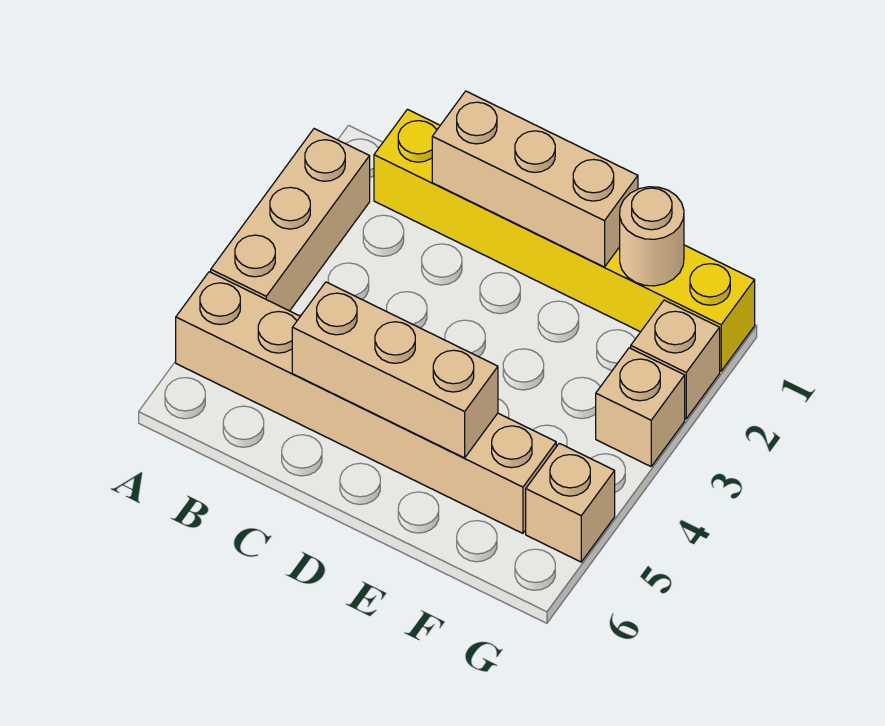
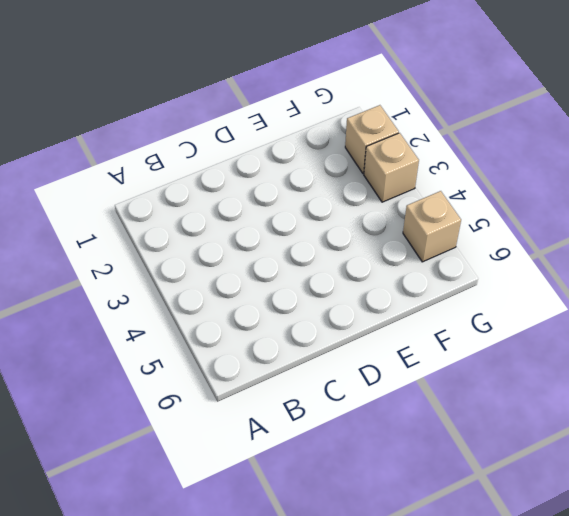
none -> tan 1x3 brick [211,129,370,311]
none -> tan 1x6 brick [176,272,556,533]

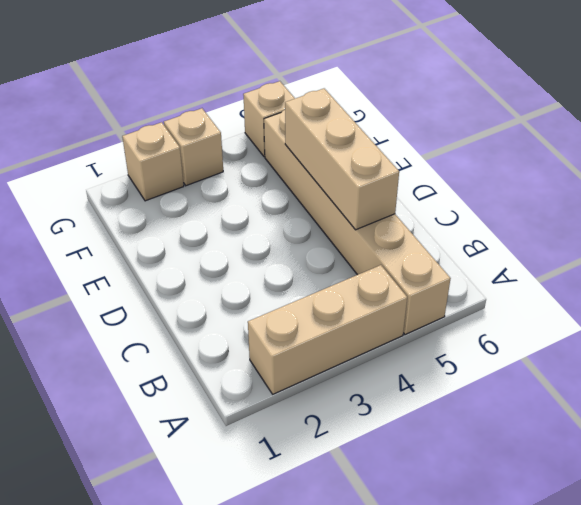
none -> yellow 1x6 brick [374,109,755,371]
none -> tan 1x3 brick [432,91,638,267]

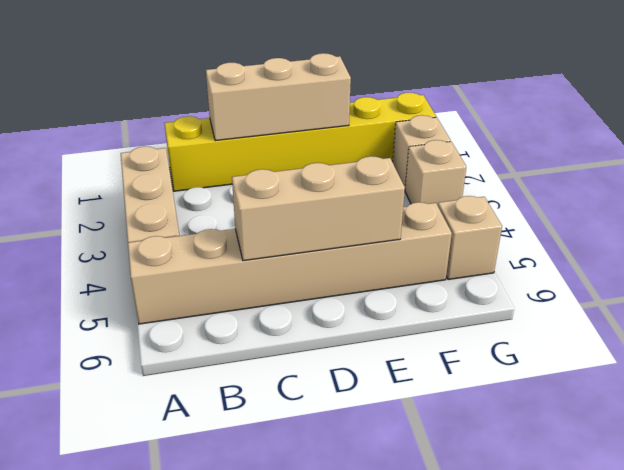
none -> tan 1x1 round brick [620,187,684,286]

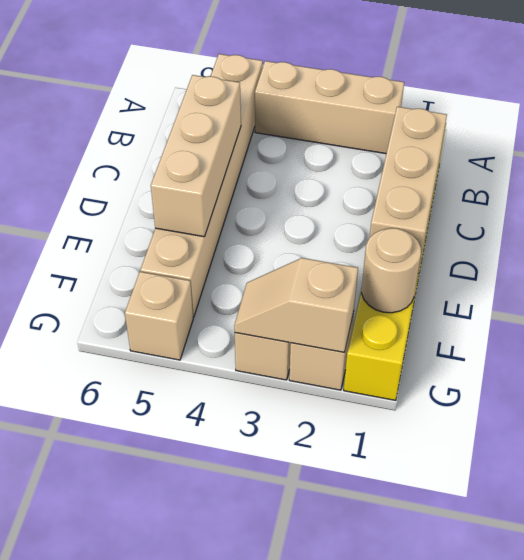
tan 1x2 slope [234,258,358,352] -> none

